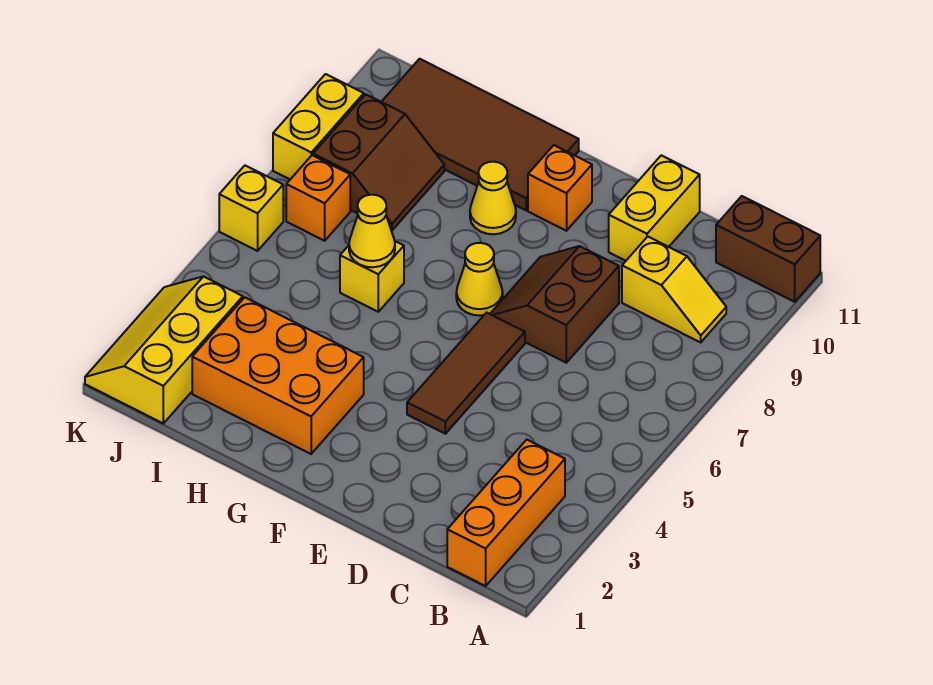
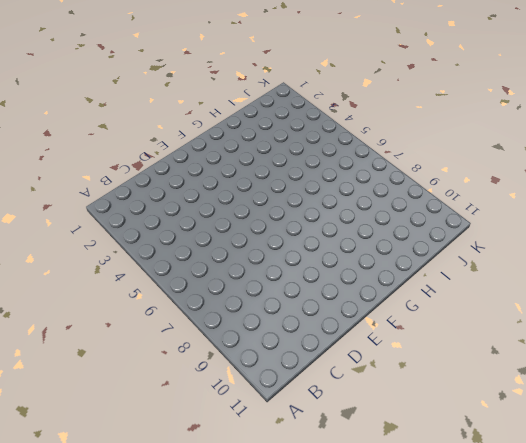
none -> brown 1x2 brick [716,196,820,302]
none -> orange 1x3 brick [447,440,565,586]
none -> yellow 1x2 slope [622,237,726,342]

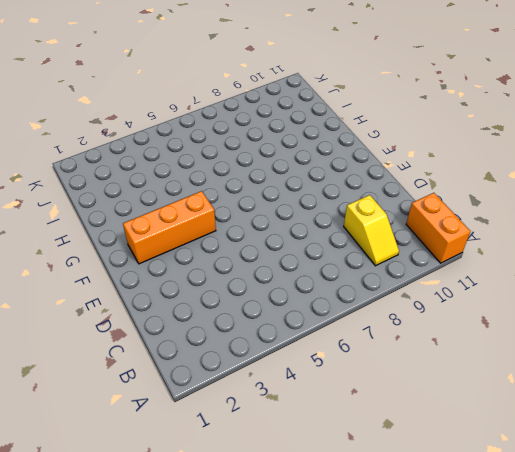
orange 1x2 brick [406,193,470,263] -> brown 1x2 brick [716,196,820,302]
orange 1x3 brick [123,191,216,264] -> orange 1x3 brick moved to [447,440,565,586]
none -> brown 2x2 slope [490,246,619,363]
none -> yellow 1x2 brick [609,155,700,261]
none -> brown 1x3 tile [407,313,525,434]

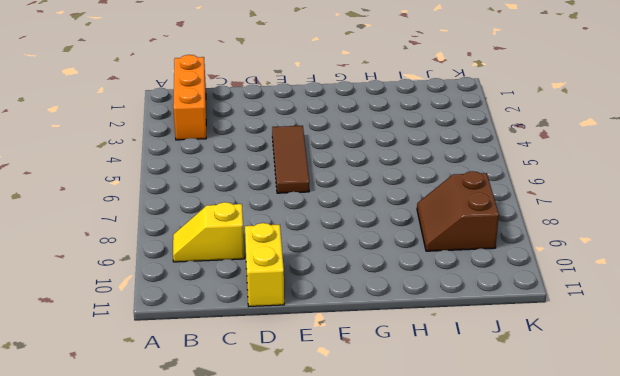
none -> brown 1x2 brick [716,196,820,302]
none -> brown 2x2 slope [490,246,619,363]
none -> yellow 1x1 cone [456,243,503,316]

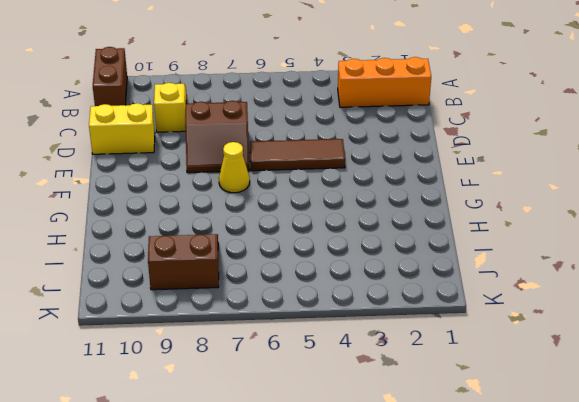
none -> orange 1x1 brick [528,145,592,231]
none -> orange 2x3 brick [192,297,364,454]
none -> yellow 1x1 cone [470,162,516,234]

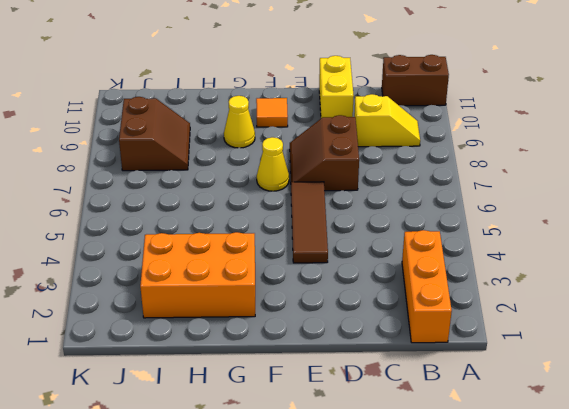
orange 1x1 tile [256,98,288,127] -> orange 1x1 brick [528,145,592,231]
none -> brown 2x4 tile [382,59,579,210]
none -> yellow 1x1 brick [340,241,404,312]
none -> yellow 2x3 slope [85,276,243,423]

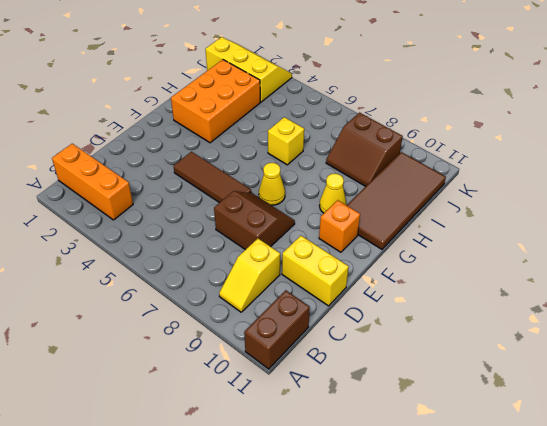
none -> orange 1x1 brick [286,155,350,241]
none -> yellow 1x1 brick [219,166,283,251]
none -> yellow 1x2 brick [273,74,364,179]

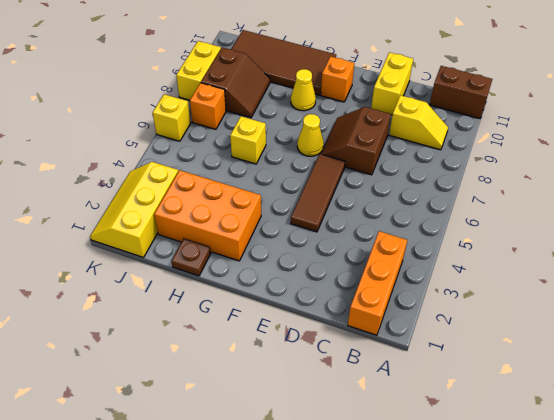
brown 1x1 plate [171,238,211,276] -> none
none -> yellow 1x1 cone [349,195,395,267]

